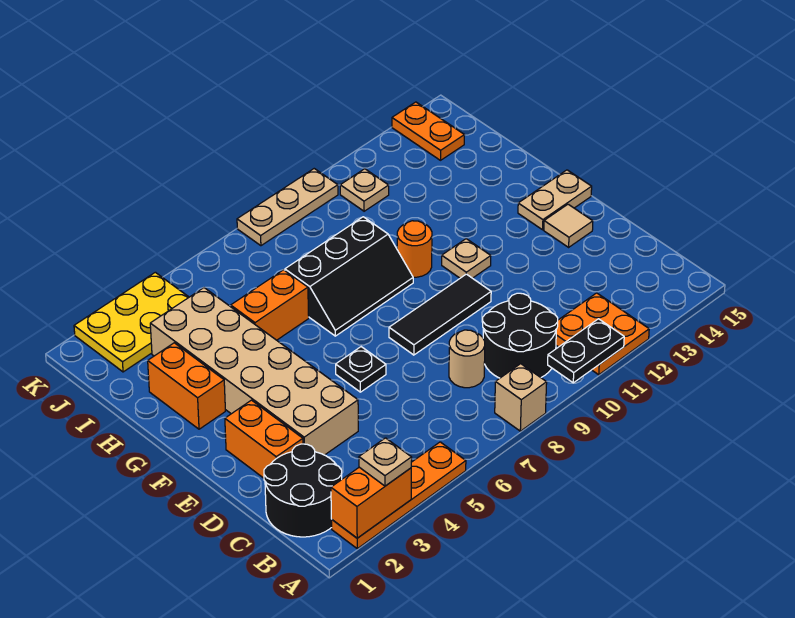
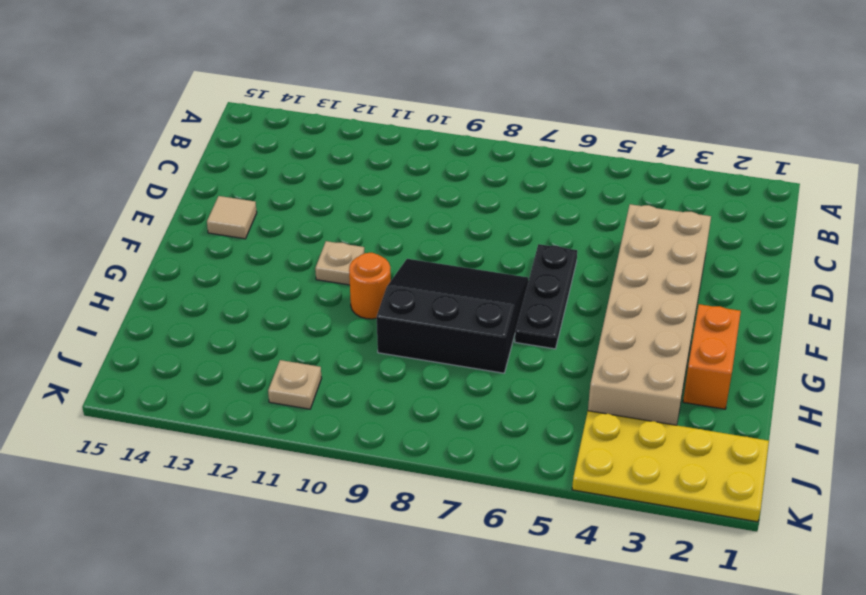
black 1x3 plate [515,244,577,349] -> black 1x1 plate [336,347,386,392]
black 3x3 slope [377,259,528,373] -> black 2x3 slope [285,217,413,336]
yellow 2x4 plate [572,411,769,522] -> yellow 2x3 plate [74,272,189,372]
none -> orange 1x4 plate [331,442,466,549]
none -> tan 1x1 brick [495,364,547,431]
none -> orange 2x2 plate [556,293,649,375]

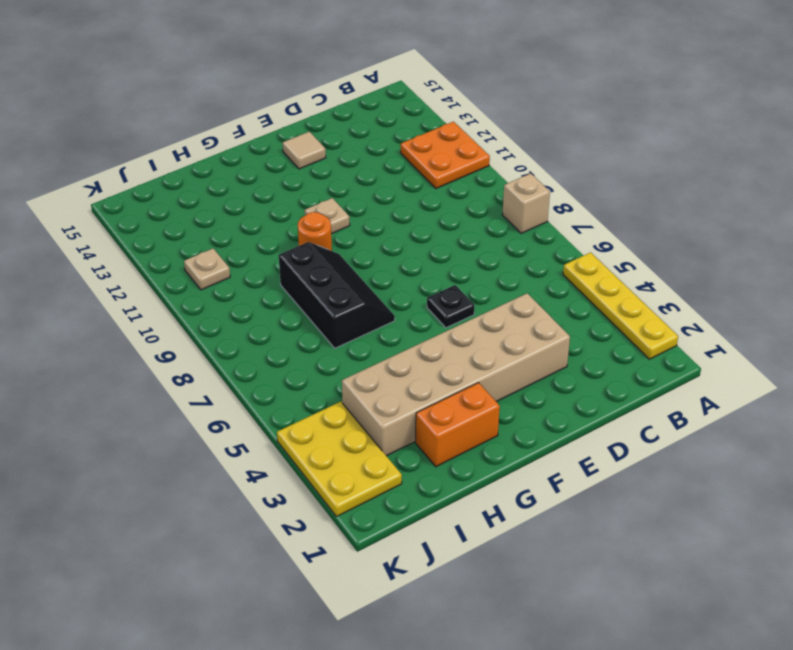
yellow 1x4 plate [563,252,678,359] -> orange 1x4 plate [331,442,466,549]
none -> black 2x2 round brick [264,444,342,537]
none -> black 2x2 round brick [483,293,558,378]
none -> tan 1x1 round brick [449,330,485,388]

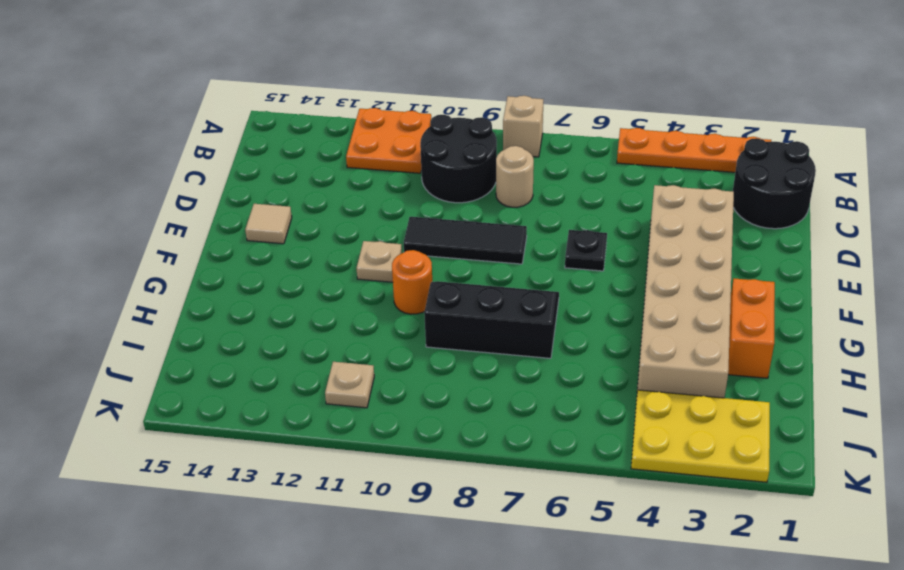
none -> orange 1x2 brick [225,400,303,478]
none -> tan 1x2 plate [518,170,592,230]
none -> orange 1x2 brick [231,270,309,340]

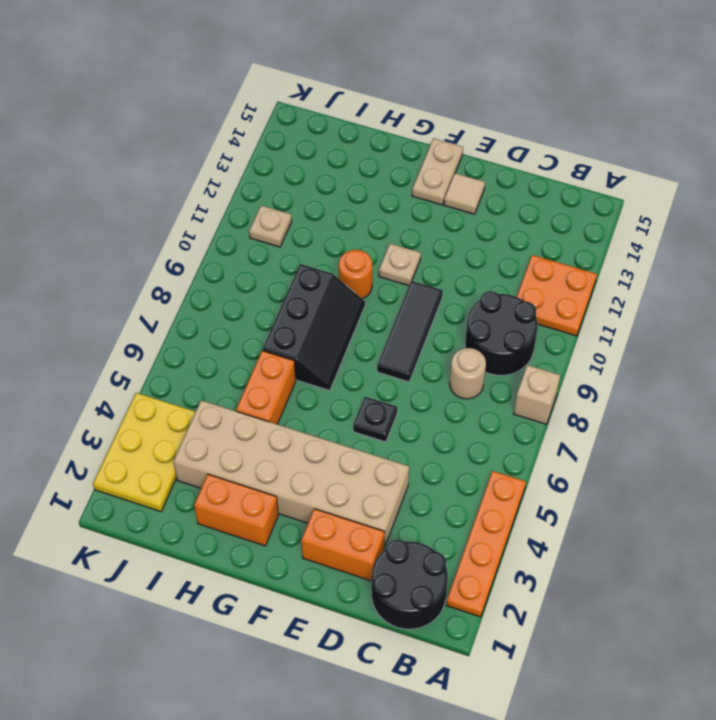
none -> orange 1x2 plate [392,102,465,160]
none -> tan 1x3 plate [237,169,338,246]
none -> orange 1x2 brick [331,467,411,538]

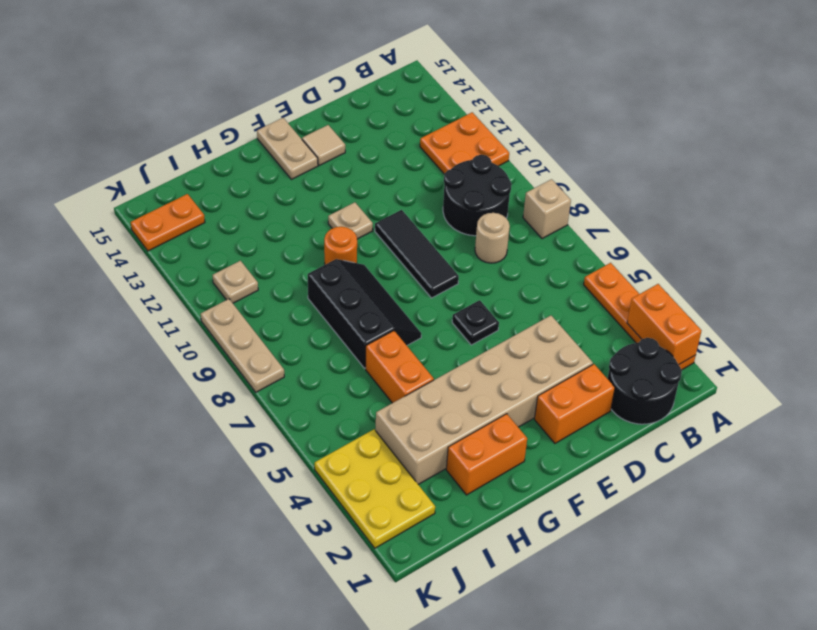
none -> black 1x2 plate [548,319,624,383]
none -> tan 1x1 plate [359,438,412,486]

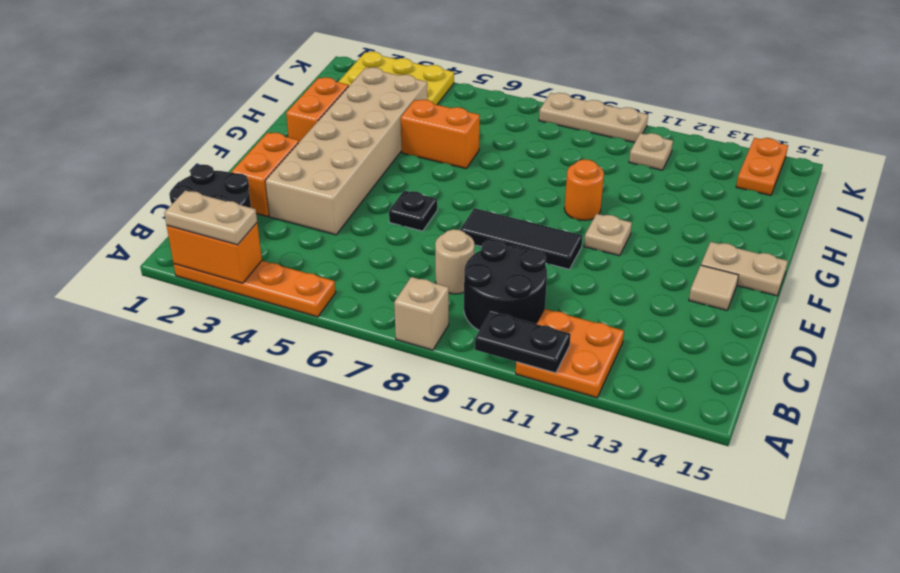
tan 1x2 plate [164,190,257,245] -> tan 1x1 plate [359,438,412,486]
none -> black 2x3 slope [285,217,413,336]

